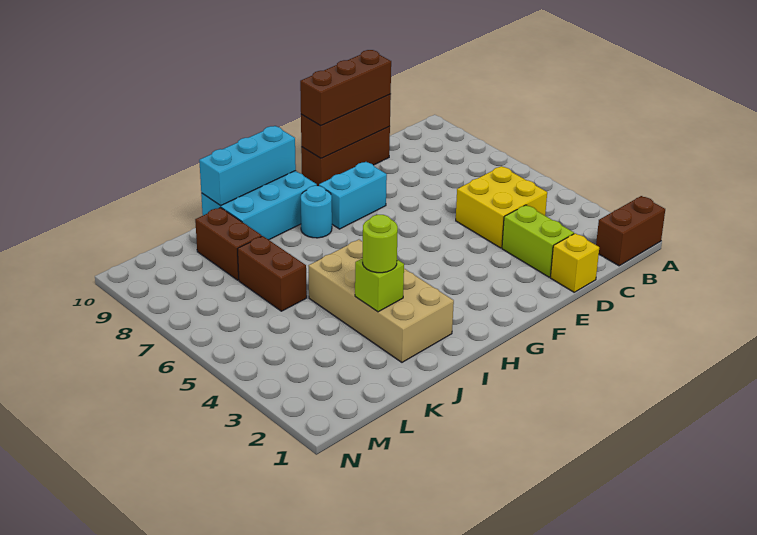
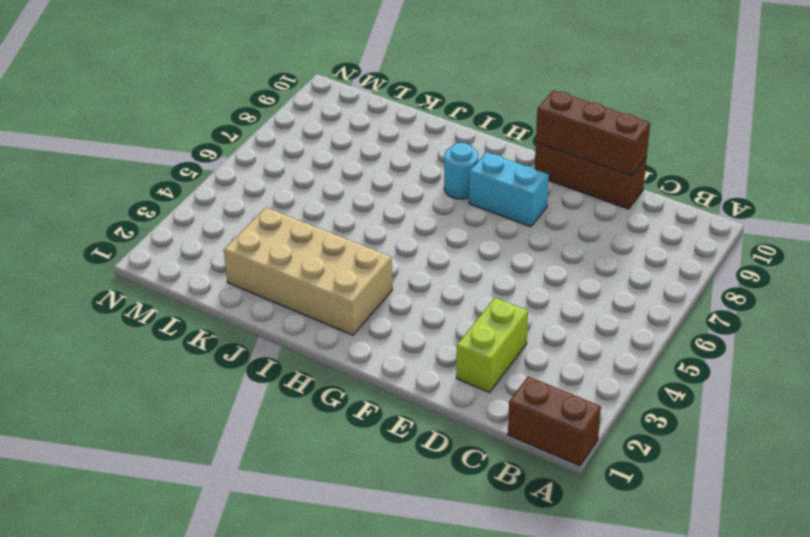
tan 2x4 brick [224,207,392,335] -> tan 2x4 brick turned to [309,240,454,362]
none -> yellow 2x2 brick [456,166,547,248]
none -> yellow 1x1 brick [550,233,599,292]
none -> cyan 2x3 brick [201,171,317,240]

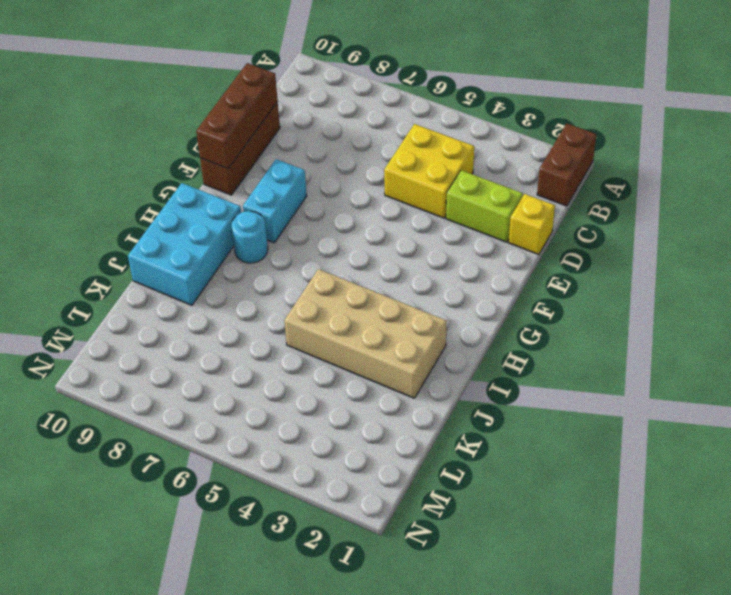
none -> brown 1x2 brick [238,236,307,311]
none -> brown 1x2 brick [195,208,262,280]
none -> cyan 1x3 brick [199,126,296,206]

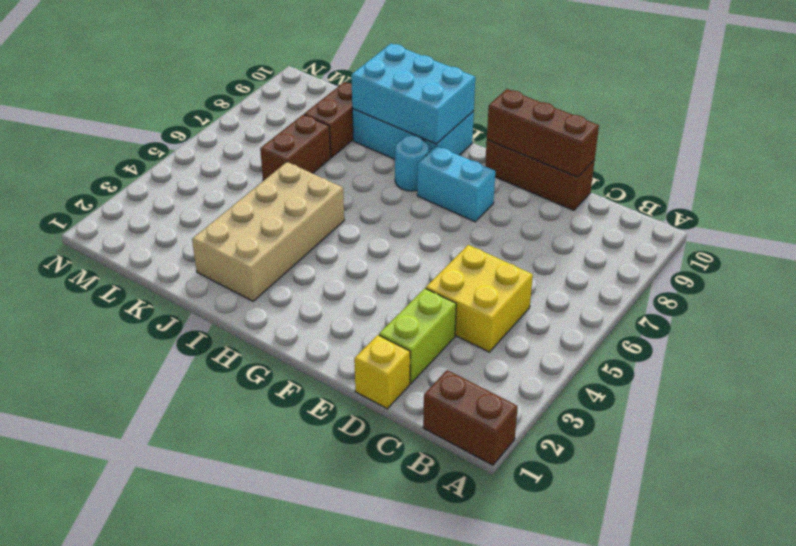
cyan 2x3 brick [351,44,475,144] -> cyan 1x3 brick [199,126,296,206]
none -> lime 1x1 brick [355,258,404,312]
none -> brown 1x3 brick [300,50,391,126]
none -> lime 1x1 round brick [363,215,398,273]

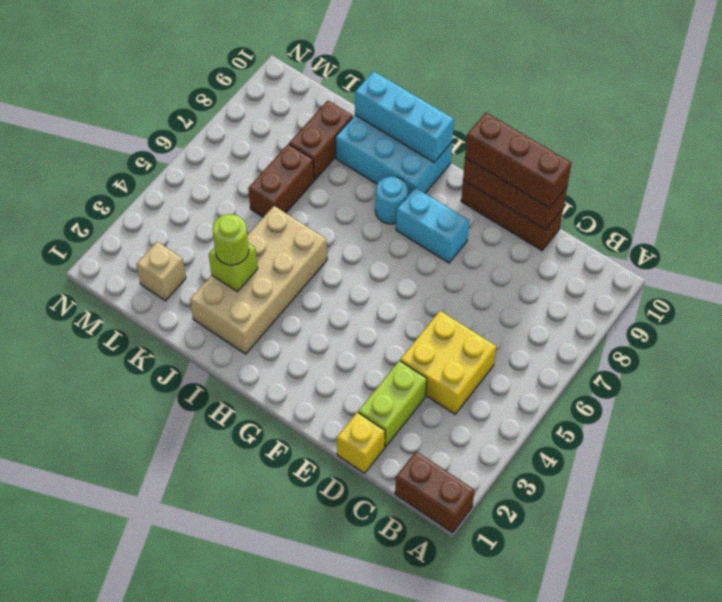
tan 1x1 brick [136,242,186,301] -> none

